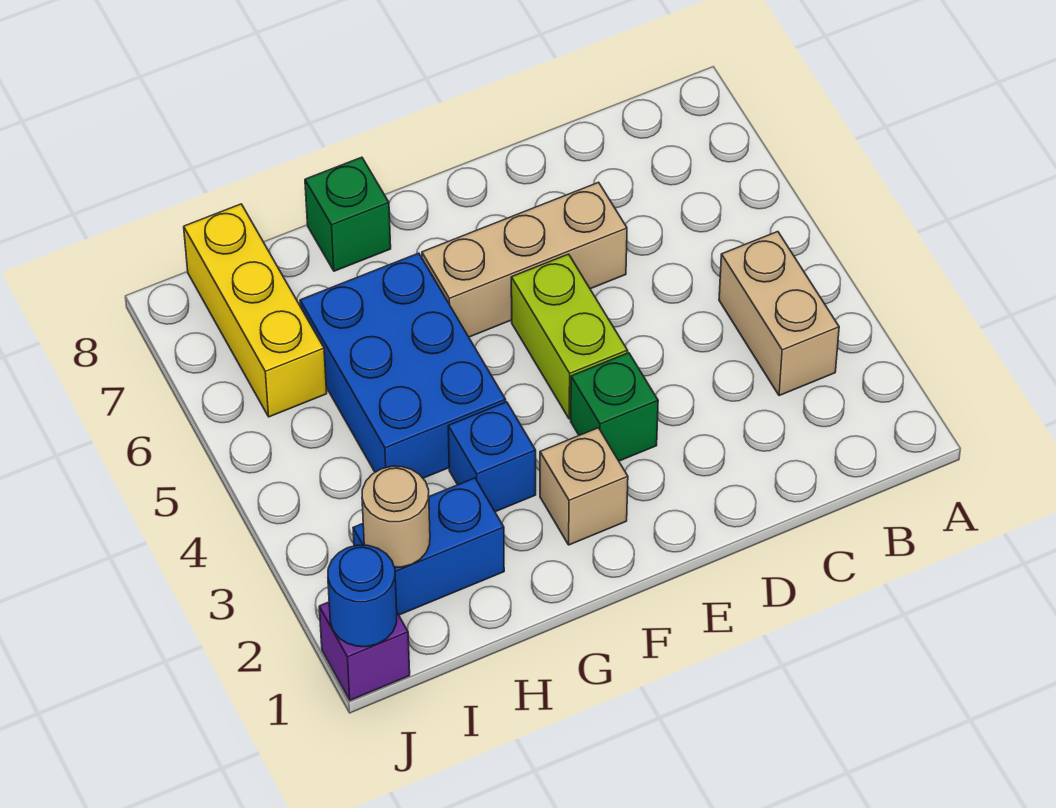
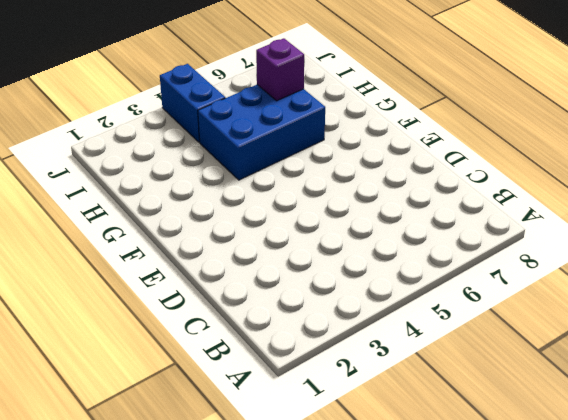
purple 1x1 brick [256,38,304,101] -> purple 1x1 brick moved to [319,602,410,700]
blue 1x2 brick [160,64,225,142] -> blue 1x2 brick moved to [353,478,504,615]
none -> tan 1x2 brick [719,232,839,396]
none -> tan 1x3 brick [422,182,627,337]
none -> green 1x1 brick [571,353,658,461]

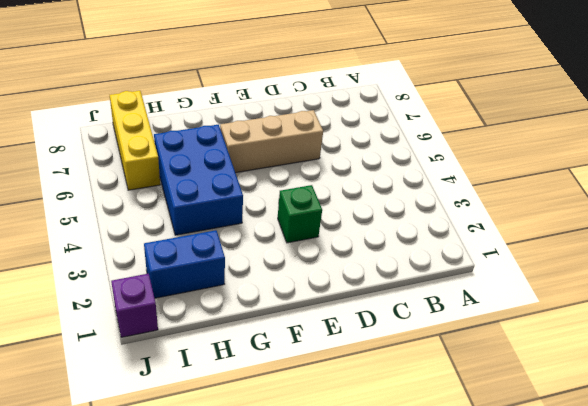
none -> tan 1x2 brick [719,232,839,396]
none -> lime 1x2 brick [511,254,628,419]
none -> tan 1x1 brick [540,428,628,545]

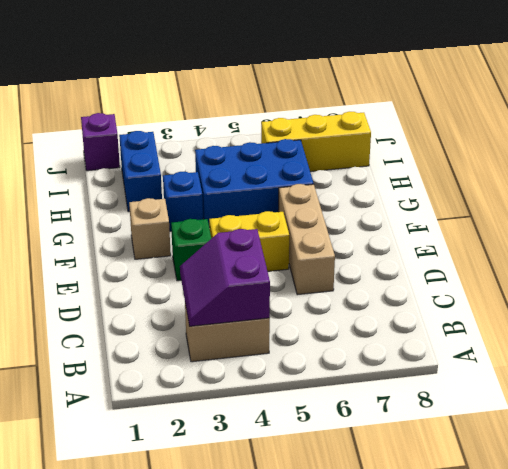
purple 2x2 slope [180,229,270,326] -> none
yellow 1x2 brick [209,211,289,271] -> lime 1x2 brick [511,254,628,419]
none -> green 1x1 brick [305,157,391,271]
none -> tan 1x1 round brick [362,466,430,567]
none -> blue 1x1 round brick [328,545,397,647]

